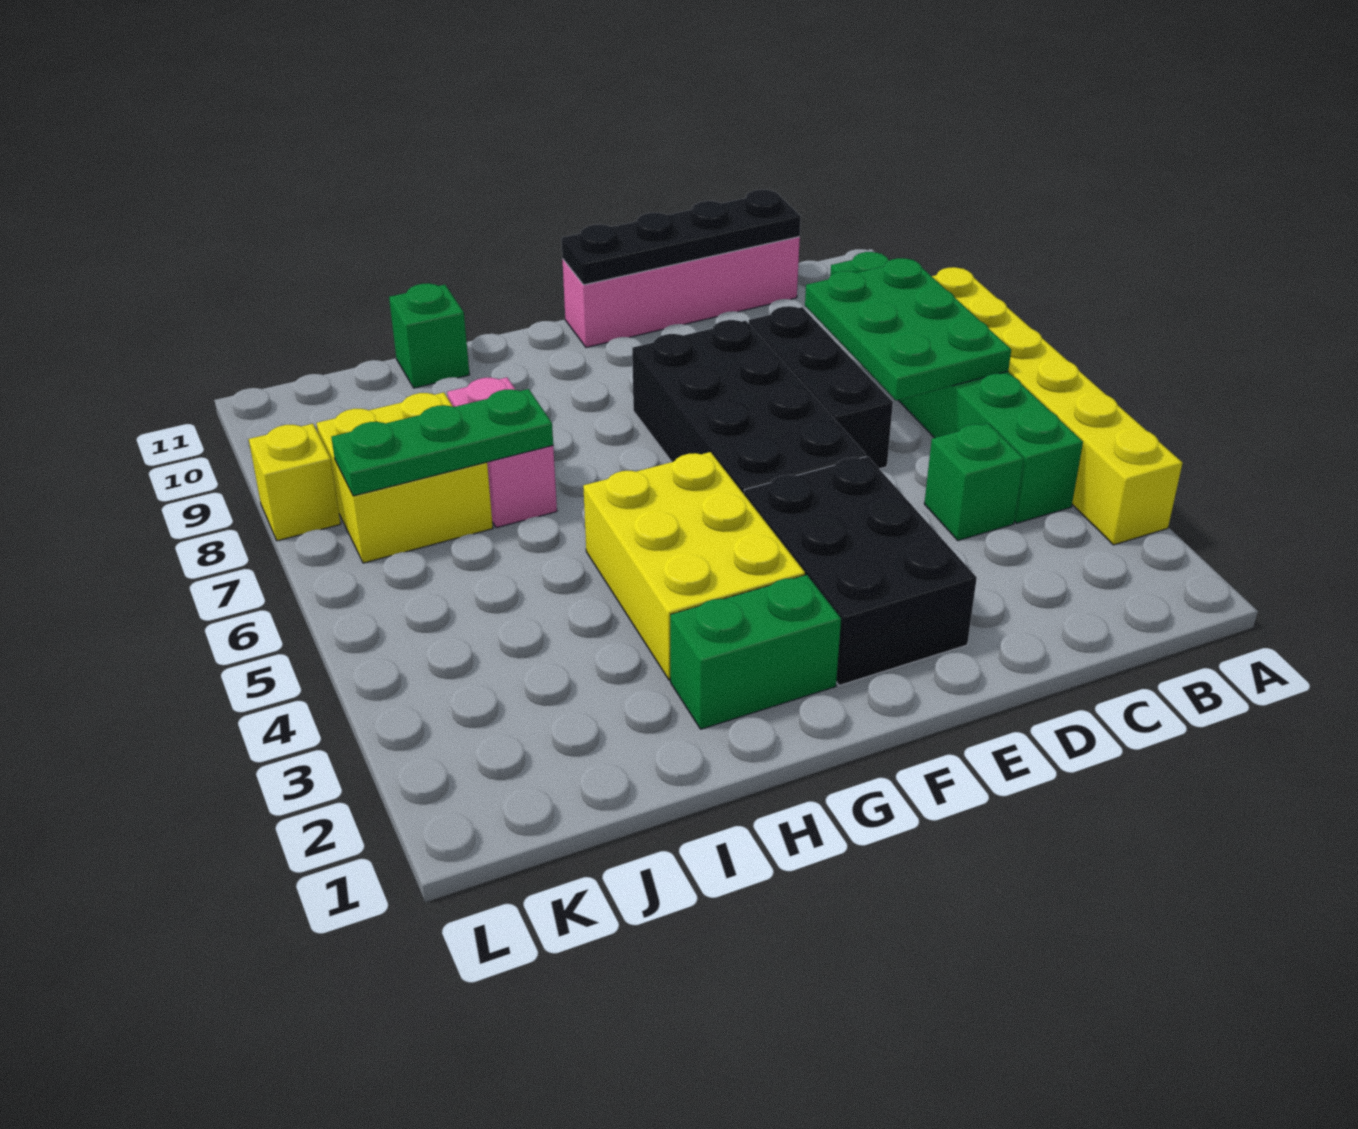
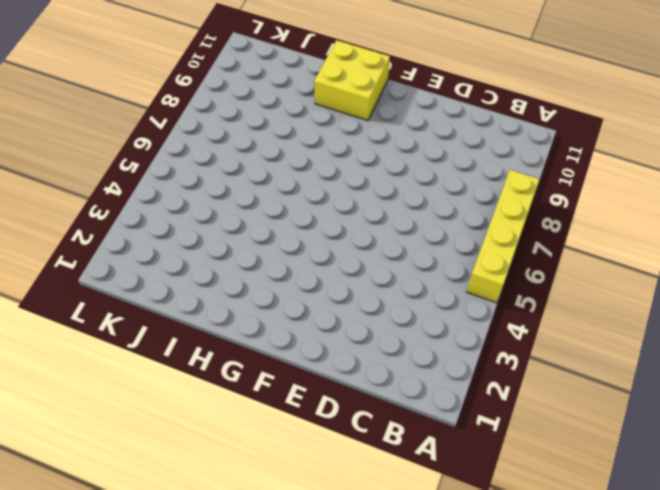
yellow 1x4 brick [467,170,540,303] -> yellow 1x6 brick [932,267,1182,545]
yellow 2x2 brick [314,40,390,121] -> yellow 2x2 brick moved to [317,392,493,563]
none -> green 1x6 brick [830,252,1083,523]
none -> green 1x1 brick [924,423,1024,540]
none -> pink 1x4 brick [563,237,800,347]

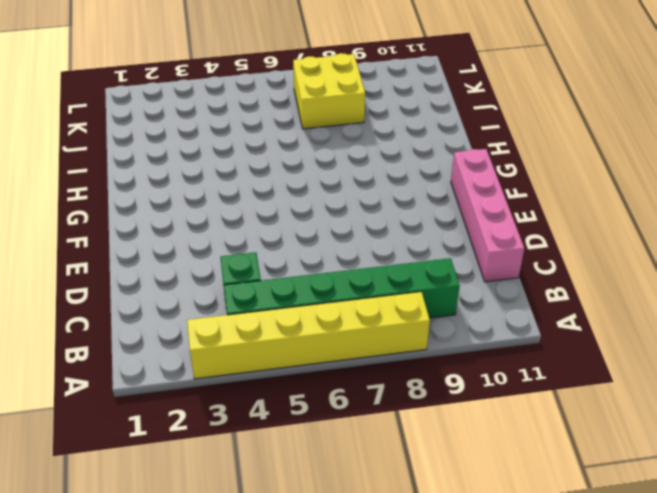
none -> black 1x3 brick [749,306,893,469]
none -> black 2x3 brick [744,456,977,686]
none -> black 2x4 brick [632,320,866,494]

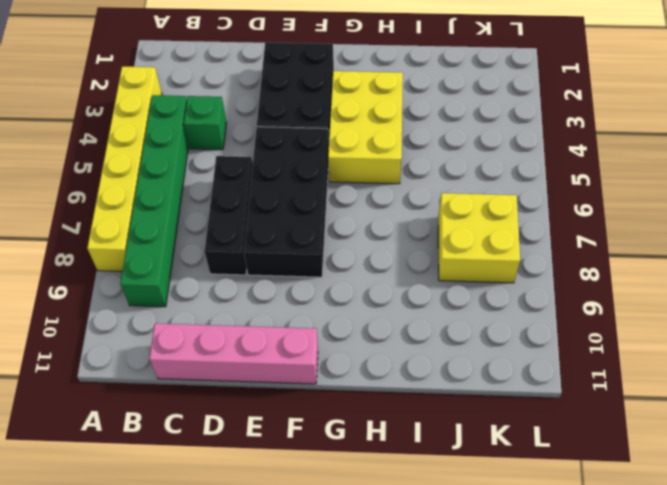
none -> green 1x2 brick [670,575,841,729]
none -> pink 1x2 brick [447,377,557,528]
none -> green 1x1 brick [389,283,469,388]

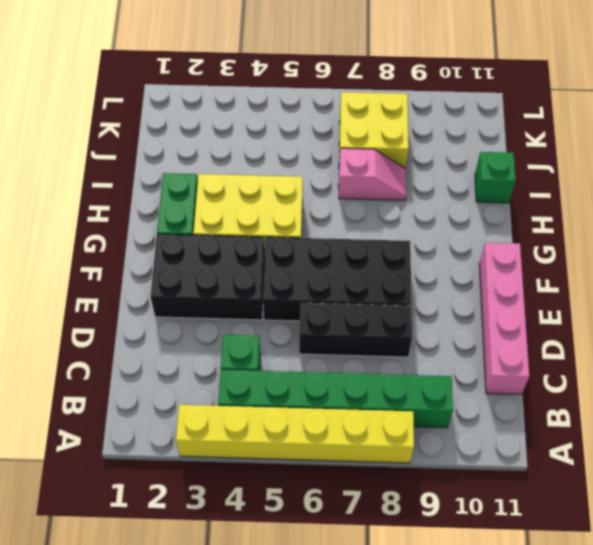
pink 1x2 slope [339,148,406,200] -> pink 1x2 brick [447,377,557,528]
none -> yellow 1x1 brick [249,424,341,541]
none -> green 2x3 plate [805,258,1011,400]
none -> black 1x4 plate [562,190,801,285]

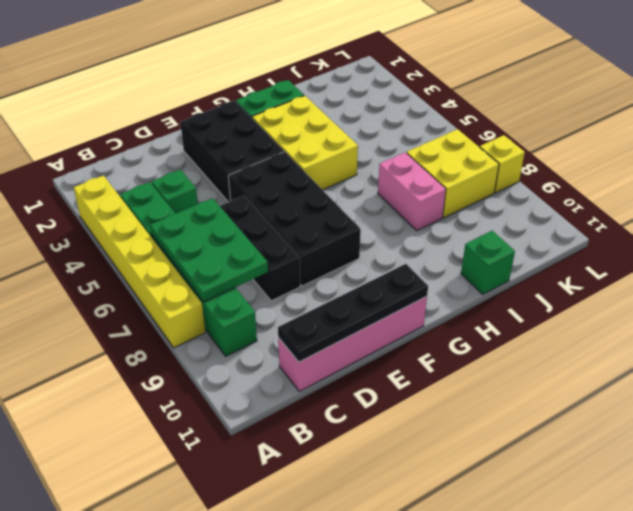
none -> green 1x3 plate [331,389,553,496]

